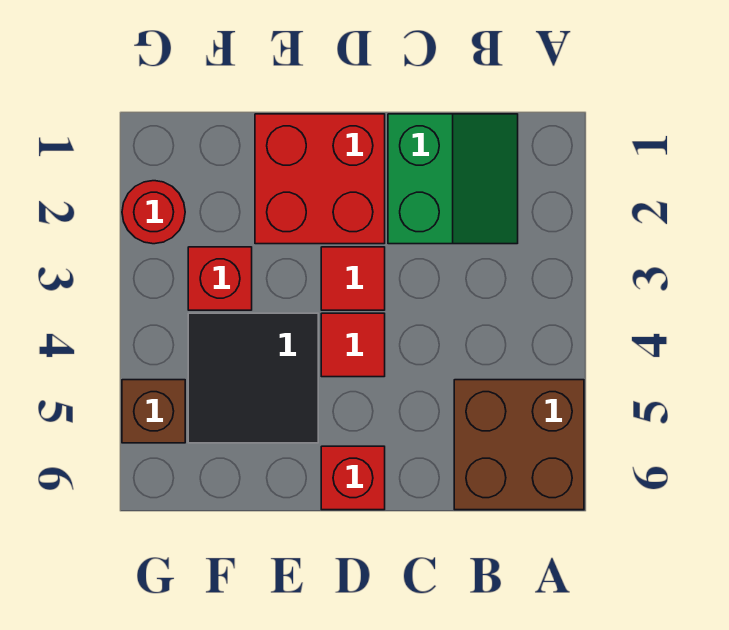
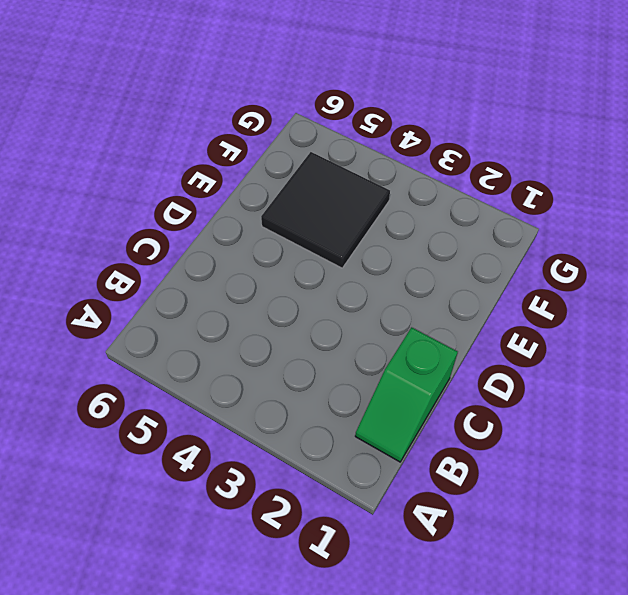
green 1x2 slope [355,327,458,462] -> green 2x2 slope [388,114,518,244]
none -> brown 2x2 brick [454,380,584,510]
none -> red 2x2 brick [255,114,385,244]

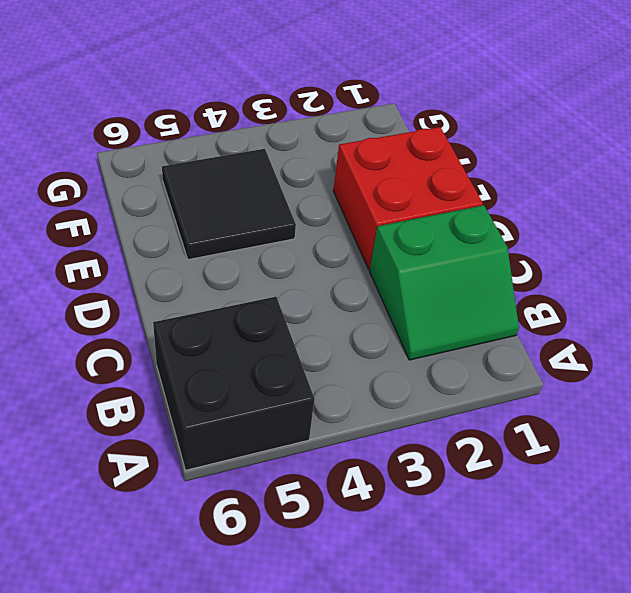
black 2x2 brick [153,297,314,470] -> brown 2x2 brick [454,380,584,510]
none -> red 1x1 tile [321,247,385,310]
none -> red 1x1 tile [321,313,385,377]

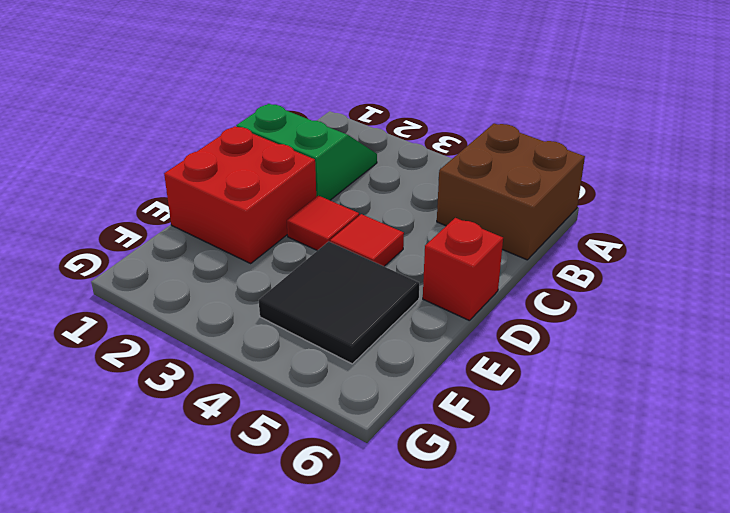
none -> red 1x1 brick [188,247,252,310]
none -> red 1x1 round brick [122,181,185,244]

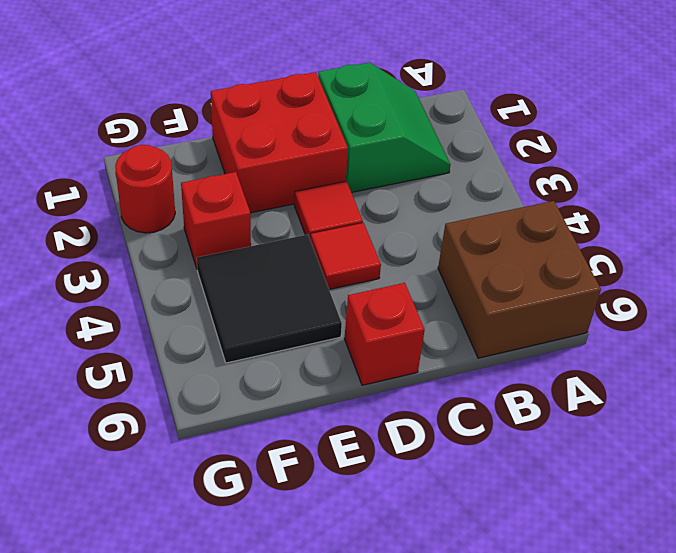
none -> brown 1x1 brick [122,380,185,443]

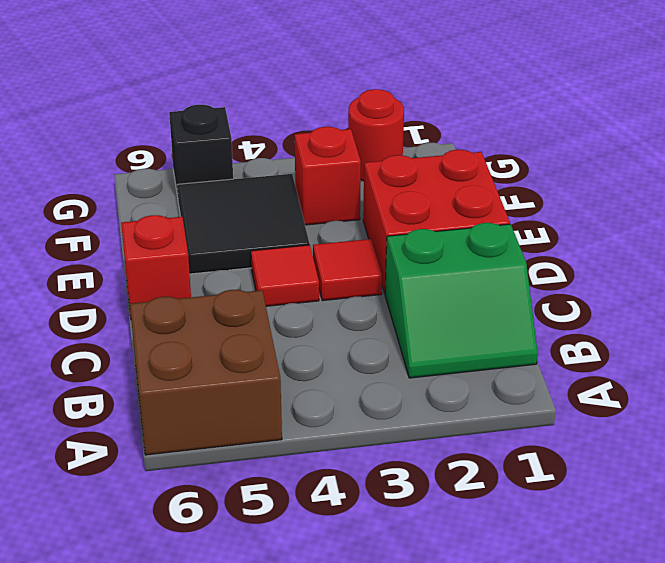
black 1x1 brick [169,105,233,197] -> brown 1x1 brick [122,380,185,443]

